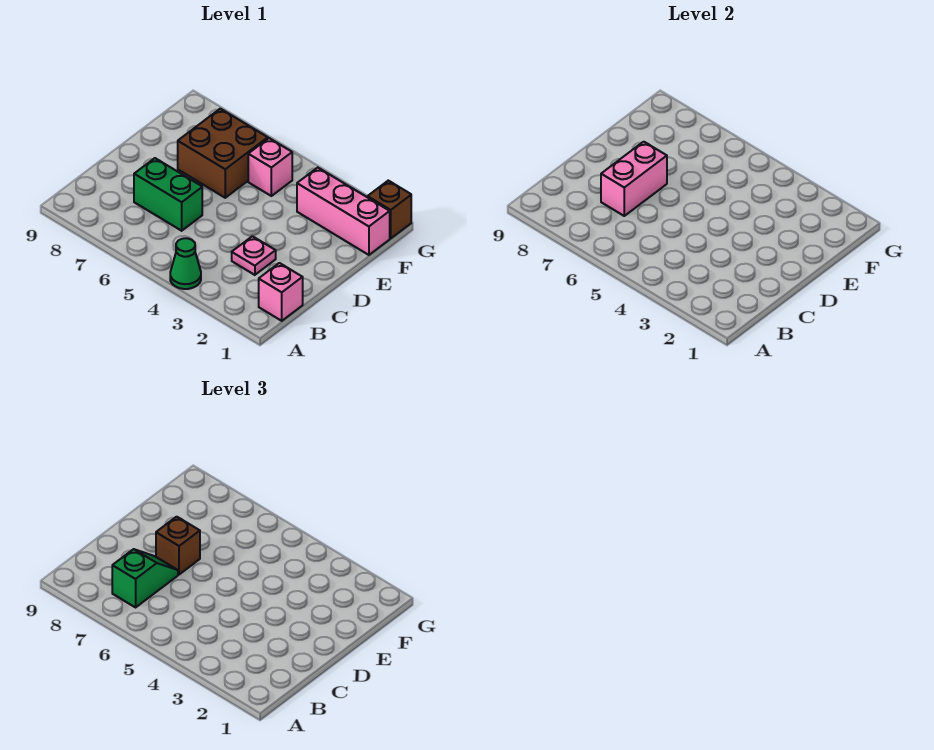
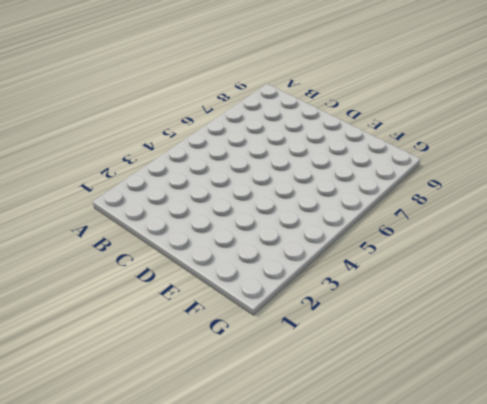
none -> green 1x1 cone [170,238,201,289]
none -> pink 1x1 brick [259,263,303,321]

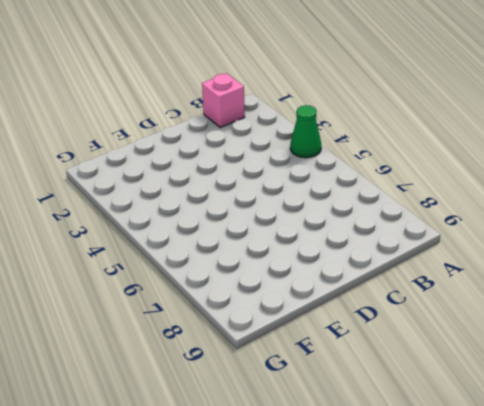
none -> pink 1x1 plate [232,236,276,275]
none -> green 1x2 brick [134,158,202,231]

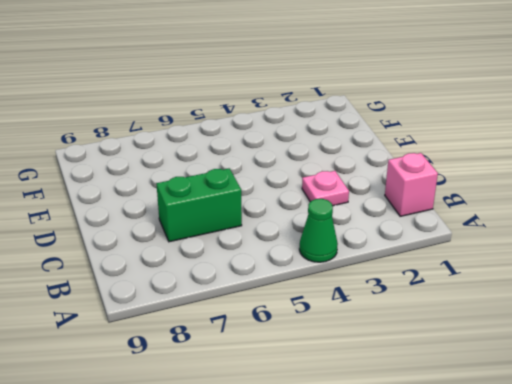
none -> brown 2x2 brick [178,109,268,198]
none -> pink 1x3 brick [297,168,390,255]

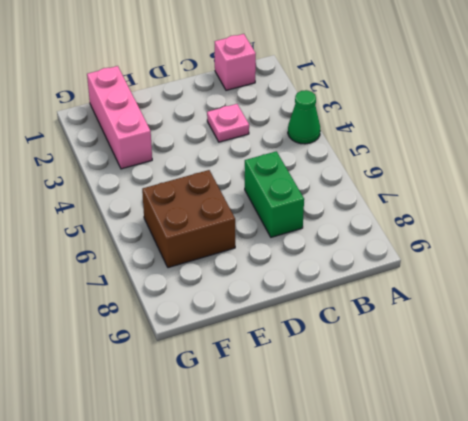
none -> pink 1x1 brick [248,138,292,196]
none -> brown 1x1 brick [368,181,411,238]

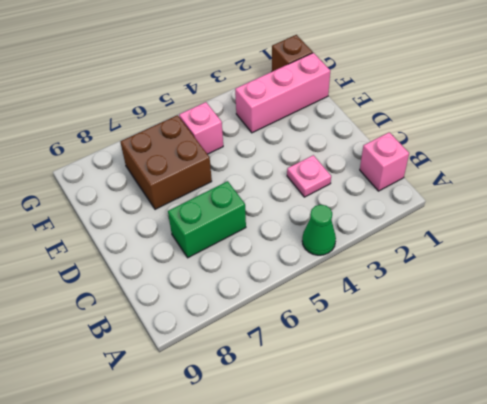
none -> pink 1x2 brick [601,142,667,216]
none -> green 1x2 slope [112,549,178,607]

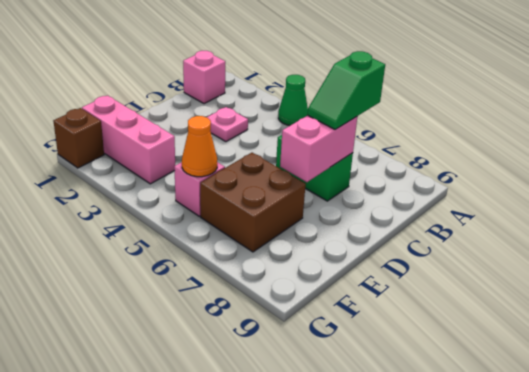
orange 1x1 cone [182,116,217,177] -> none
none -> brown 1x1 brick [156,517,200,575]

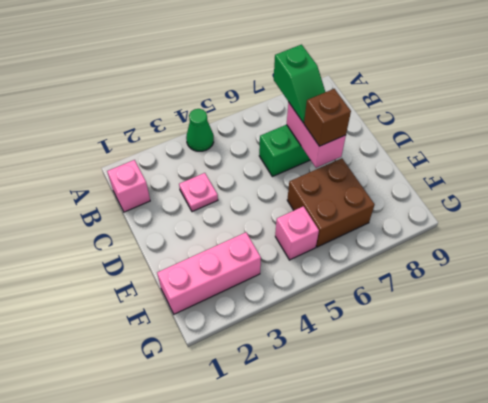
none -> brown 1x1 brick [368,181,411,238]

